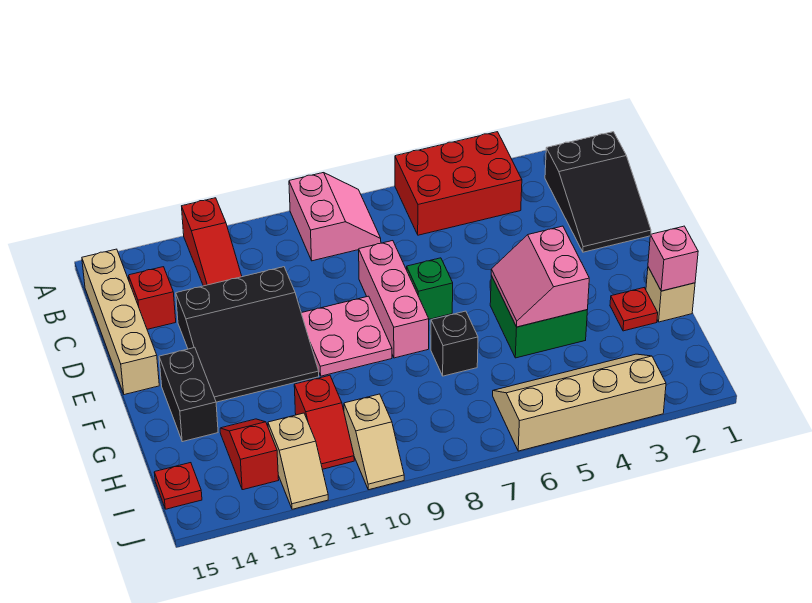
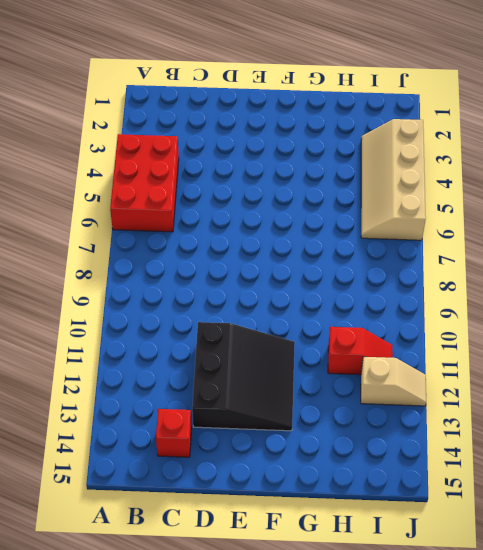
none -> pink 2x2 slope [289,173,381,261]
none -> red 1x3 slope [182,198,242,286]
none -> black 2x3 slope [545,132,651,252]

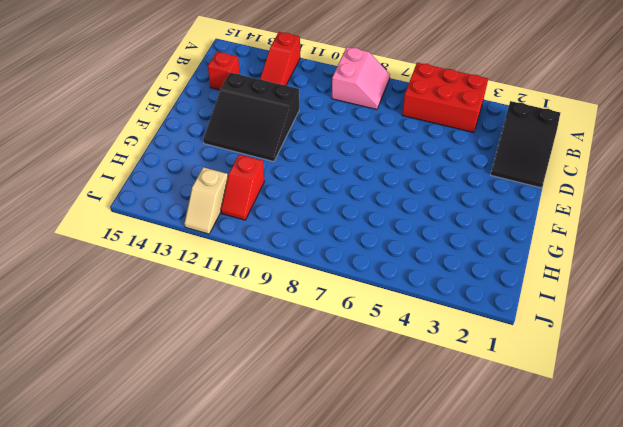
none -> tan 1x4 brick [82,249,159,395]
none -> pink 1x3 brick [359,241,429,358]
none -> green 1x1 brick [407,258,453,319]

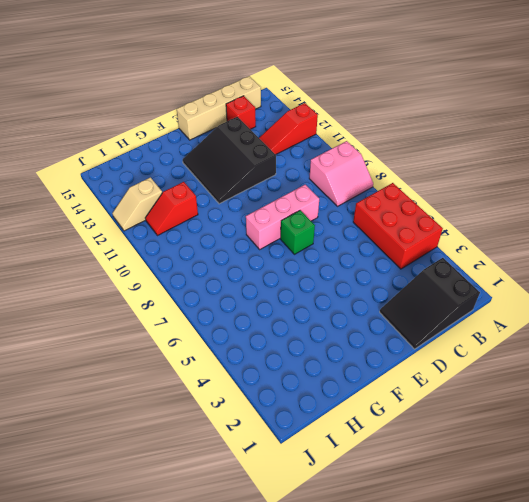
none -> pink 2x2 plate [301,296,392,376]
none -> green 2x2 brick [490,276,587,358]
none -> black 1x2 brick [159,348,218,442]

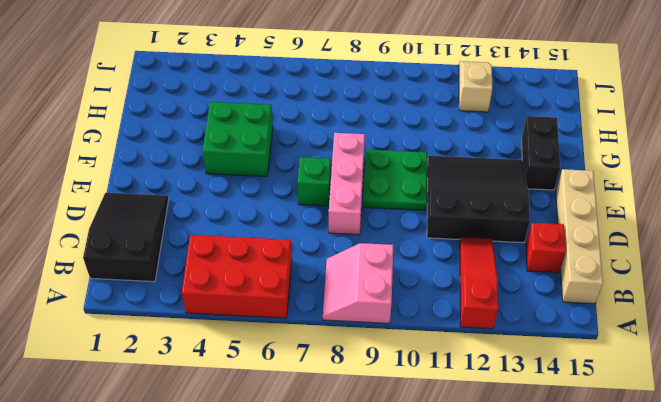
green 2x2 plate [363,150,427,211] -> pink 2x2 plate [301,296,392,376]
none -> tan 1x1 brick [646,267,695,322]
none -> red 1x1 plate [610,288,658,331]
none -> black 1x1 brick [431,311,478,376]

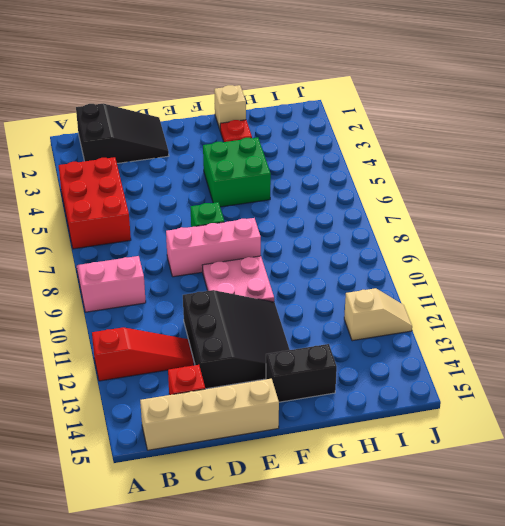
none -> black 1x1 brick [431,311,478,376]
none -> red 1x2 slope [294,375,354,469]
none -> red 1x2 slope [220,419,279,490]

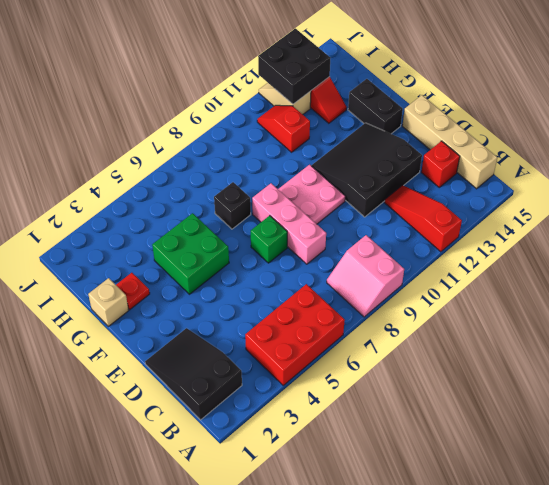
black 2x2 brick [258,28,330,104] -> none
none -> tan 2x4 slope [493,354,666,451]
none -> tan 1x2 slope [344,394,404,490]
none -> red 1x1 plate [154,463,202,509]

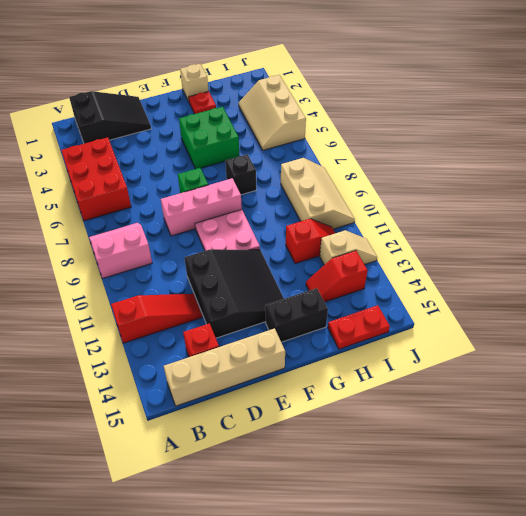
red 1x2 plate [328,305,390,349] -> red 1x1 plate [154,463,202,509]
tan 2x3 slope [239,75,306,150] -> tan 2x4 slope [493,354,666,451]
tan 2x3 slope [281,158,355,229] -> tan 1x2 slope [344,394,404,490]
none -> pink 2x2 slope [491,226,589,327]
none -> pink 1x1 brick [648,226,698,291]

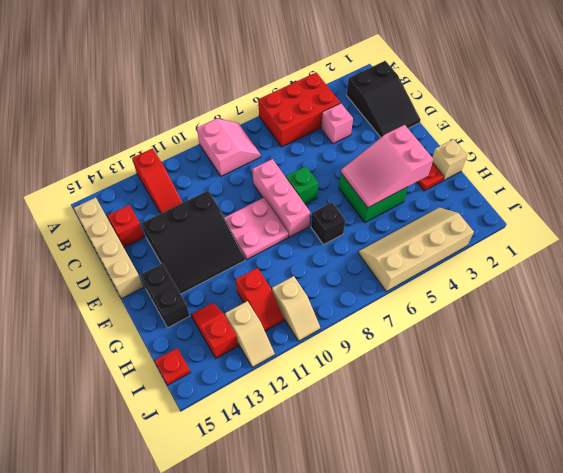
pink 1x1 brick [321,103,353,144] -> pink 1x1 brick moved to [648,226,698,291]
pink 2x3 slope [341,125,433,208] -> pink 2x2 slope [491,226,589,327]

